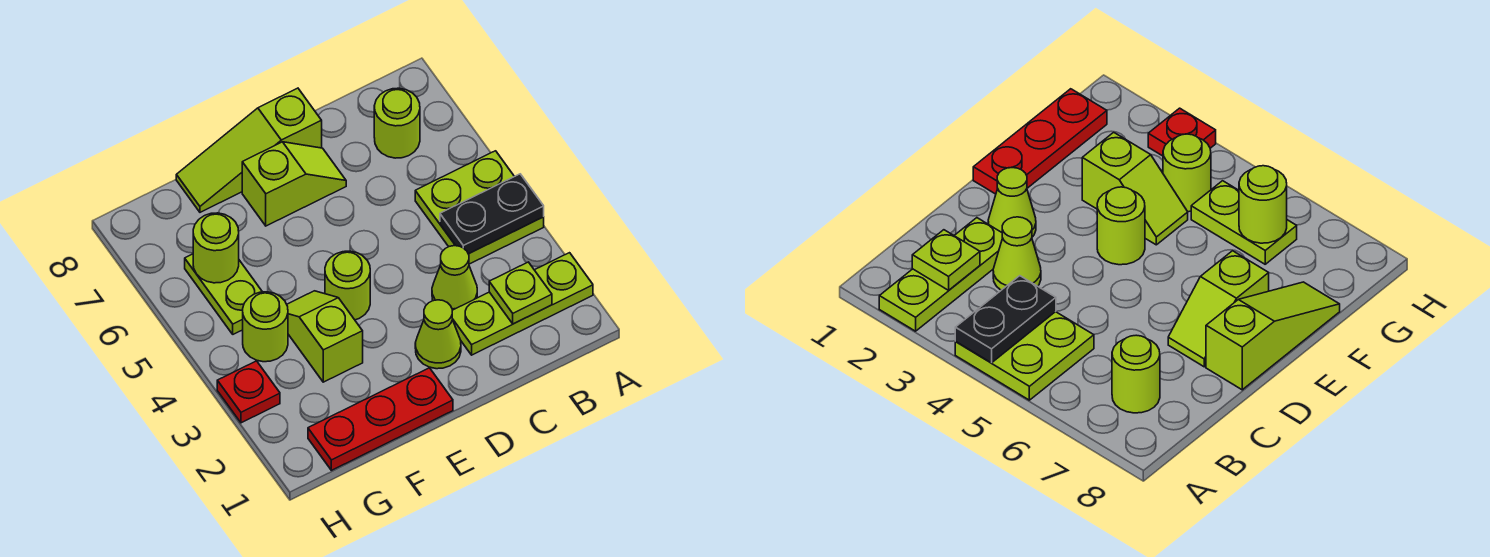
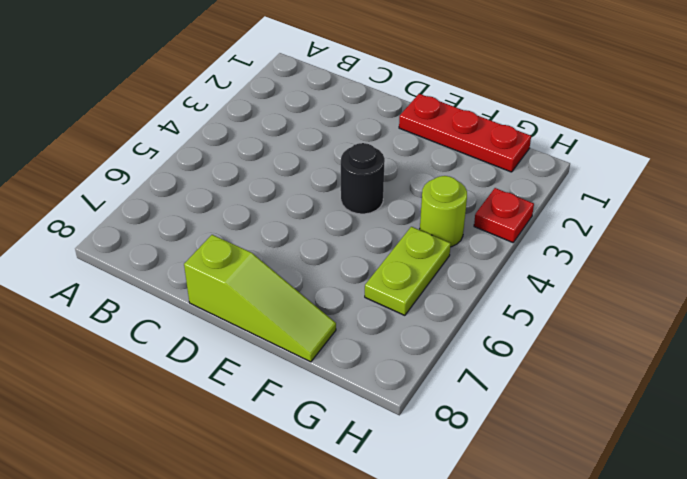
black 1x1 round brick [341,143,385,214] -> lime 1x1 round brick [325,251,370,320]
none -> lime 1x3 plate [452,253,593,355]
none -> lime 2x2 plate [415,151,544,264]
none -> lime 1x1 round brick [374,88,420,158]

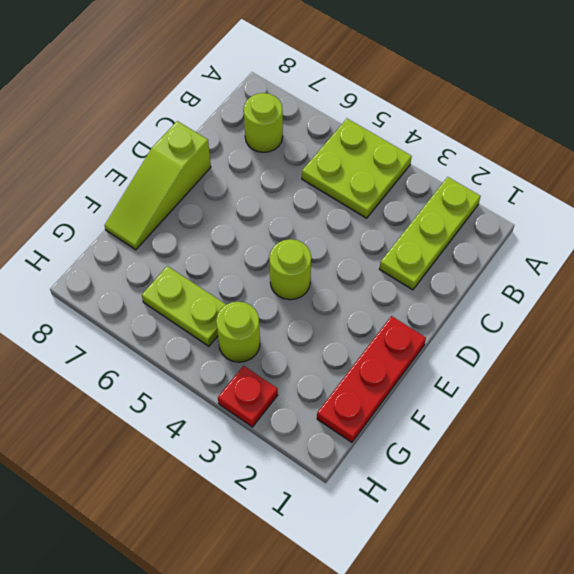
none -> lime 1x1 cone [432,246,477,310]
none -> lime 1x1 cone [415,300,461,369]
none -> lime 1x2 slope [242,142,346,226]

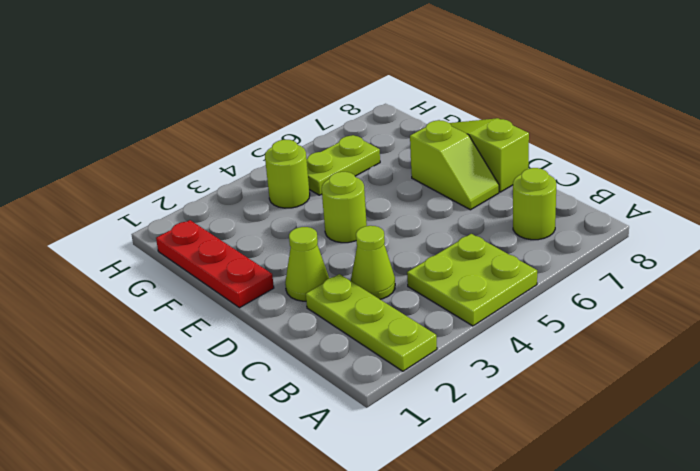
none -> lime 1x2 slope [287,291,363,382]
none -> red 1x1 plate [217,361,280,423]
none -> black 1x2 plate [440,174,544,254]

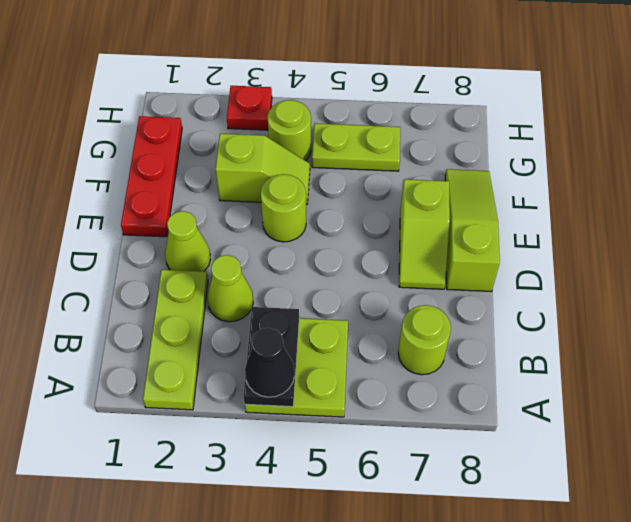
black 1x1 cone [245,328,294,397] -> none
none -> lime 1x1 plate [489,262,552,324]
none -> lime 1x1 round brick [193,213,239,283]

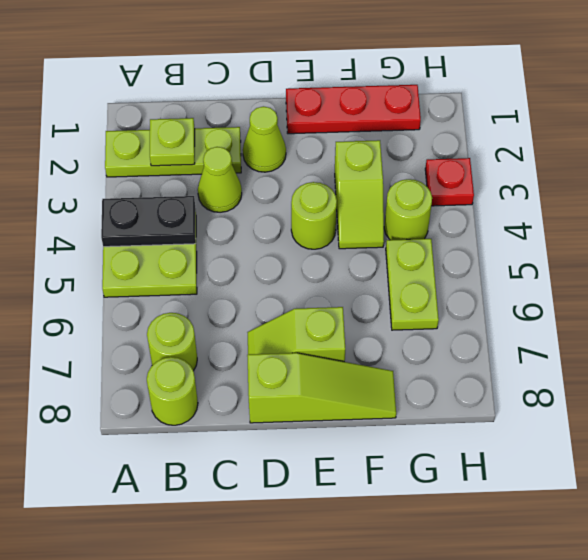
lime 1x1 round brick [147,357,198,425] -> lime 1x1 round brick moved to [193,213,239,283]

